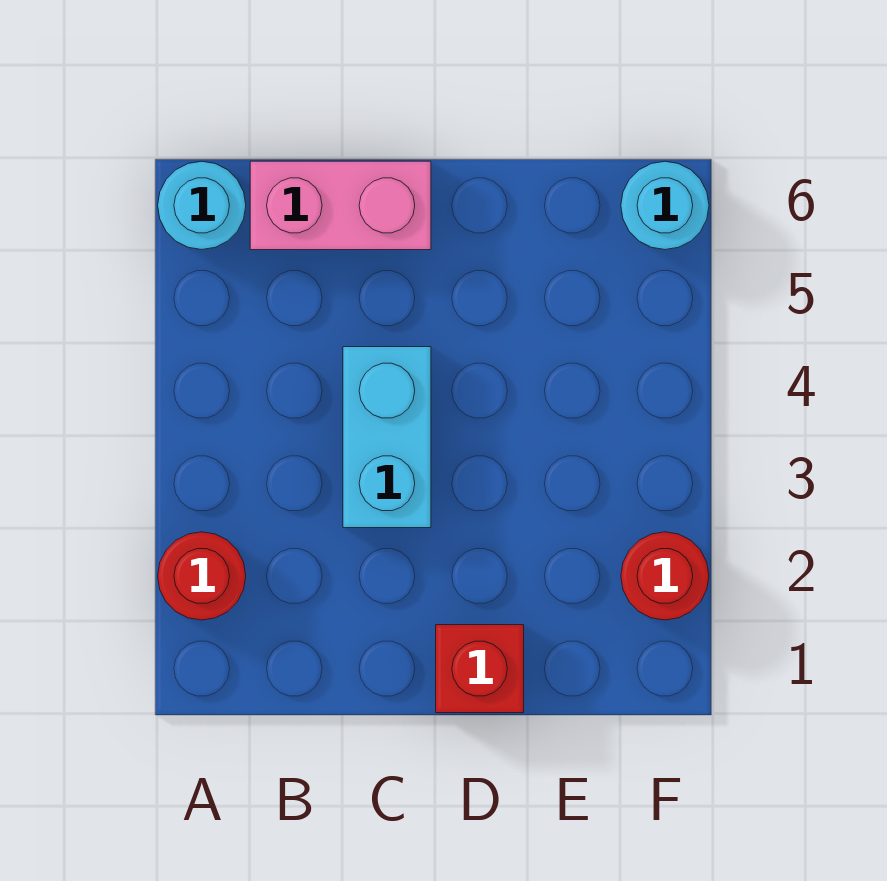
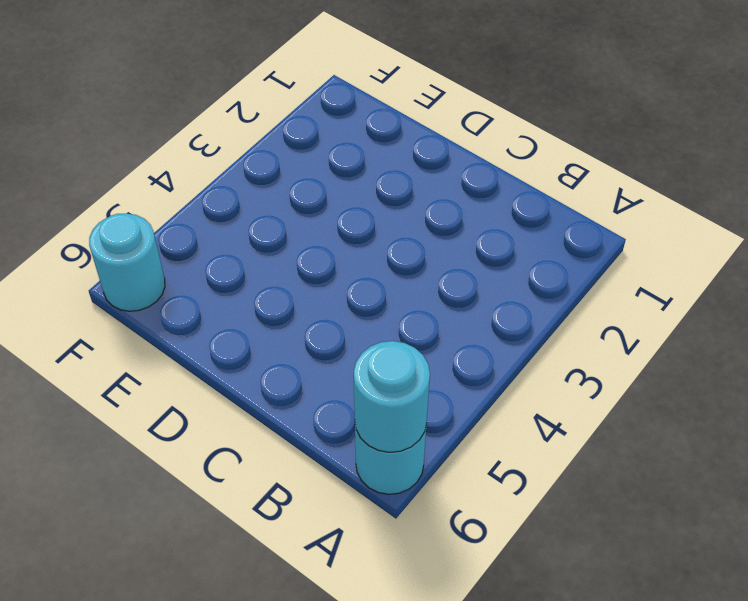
cyan 1x1 round brick [354,341,430,452] -> none
none -> red 1x1 round brick [158,532,246,620]
none -> pink 1x2 brick [250,161,431,250]

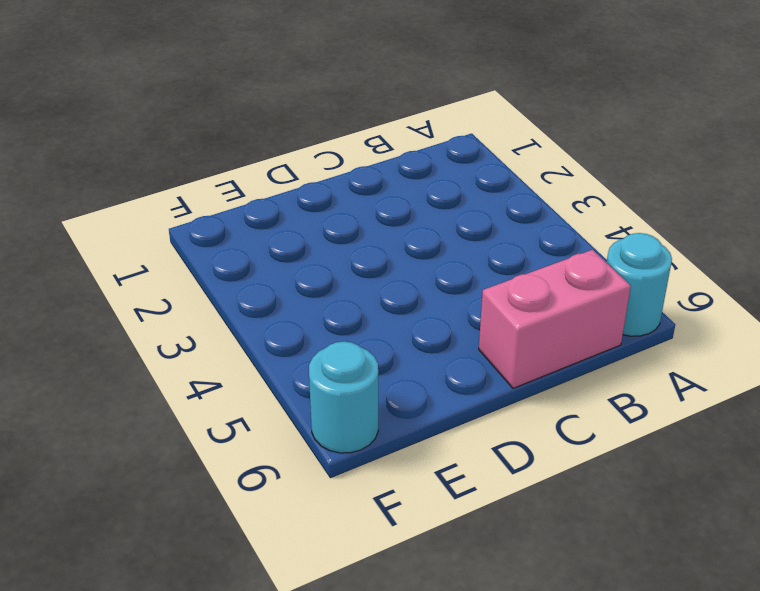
none -> red 1x1 round brick [158,532,246,620]
none -> cyan 1x2 brick [343,347,431,528]

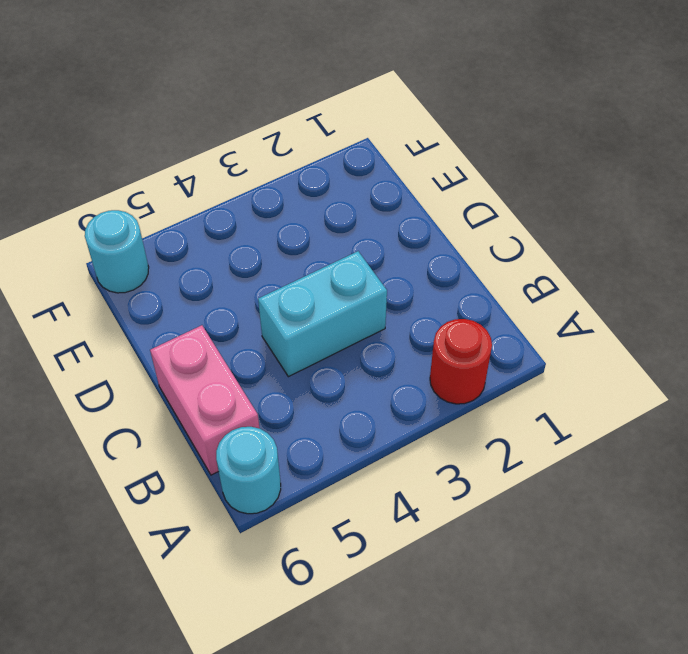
none -> red 1x1 brick [436,625,524,713]
none -> red 1x1 round brick [621,532,709,620]

